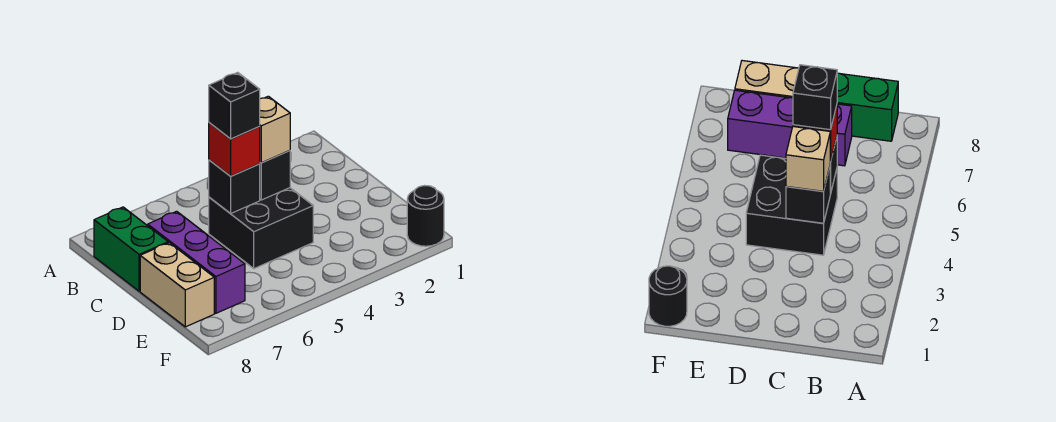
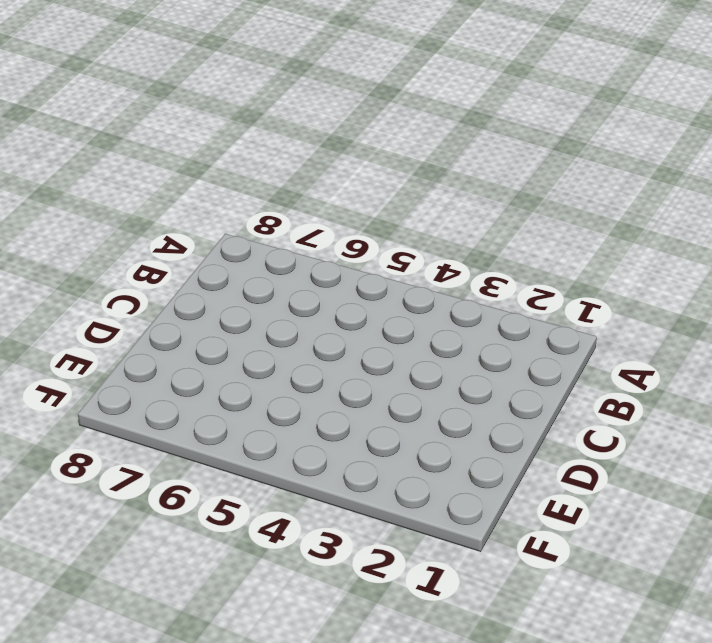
none -> green 1x2 brick [94,207,168,291]
none -> black 2x2 brick [209,188,313,269]

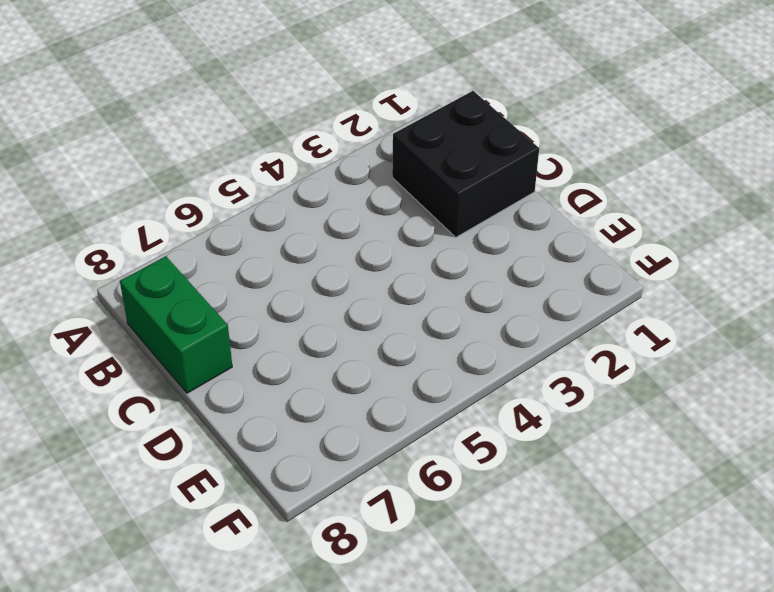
black 2x2 brick [392,91,539,237] -> black 2x2 brick moved to [209,188,313,269]
none -> purple 1x3 brick [148,211,245,313]
none -> tan 1x2 brick [140,243,214,327]

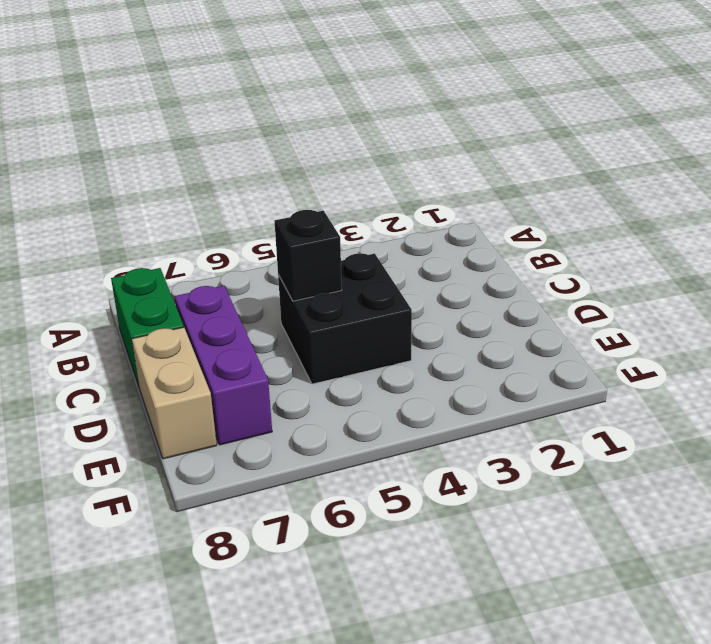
none -> black 1x1 round brick [407,186,444,246]
none -> black 1x1 brick [260,151,290,200]

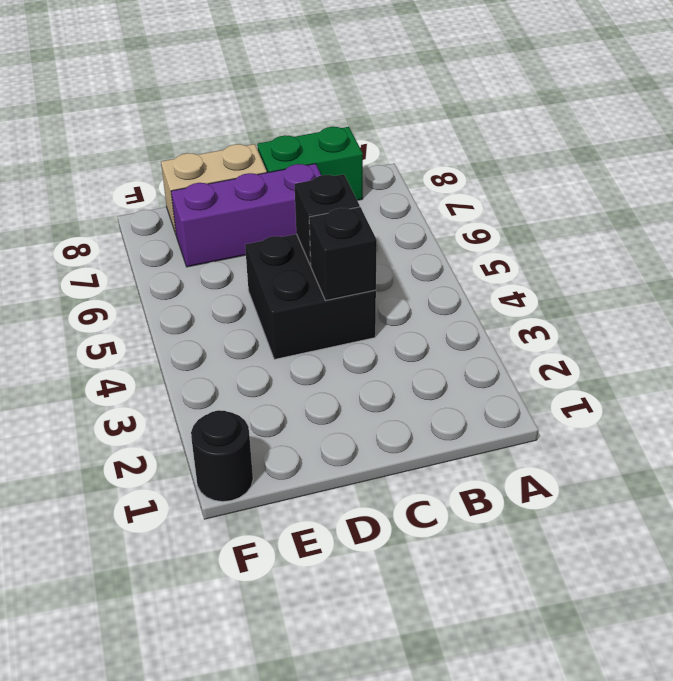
none -> tan 1x1 brick [259,96,290,163]
none -> red 1x1 brick [209,123,260,176]

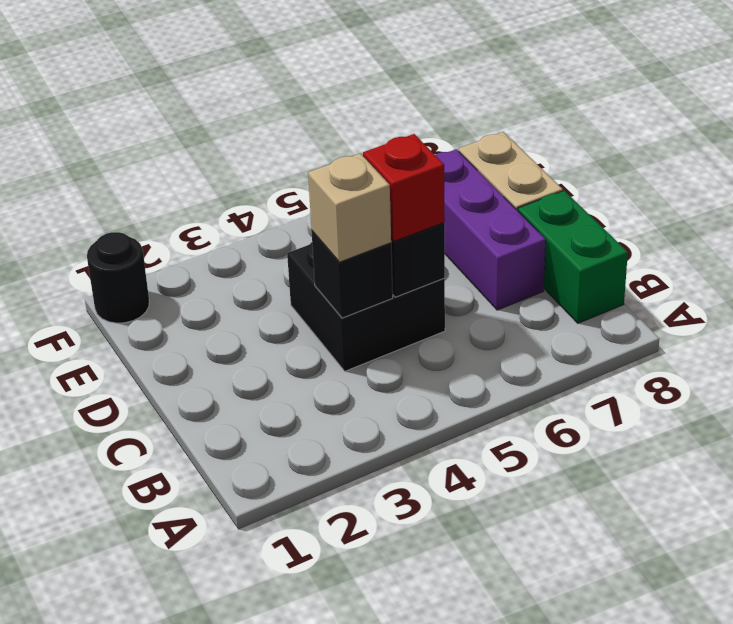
none -> black 1x1 brick [209,72,260,139]

